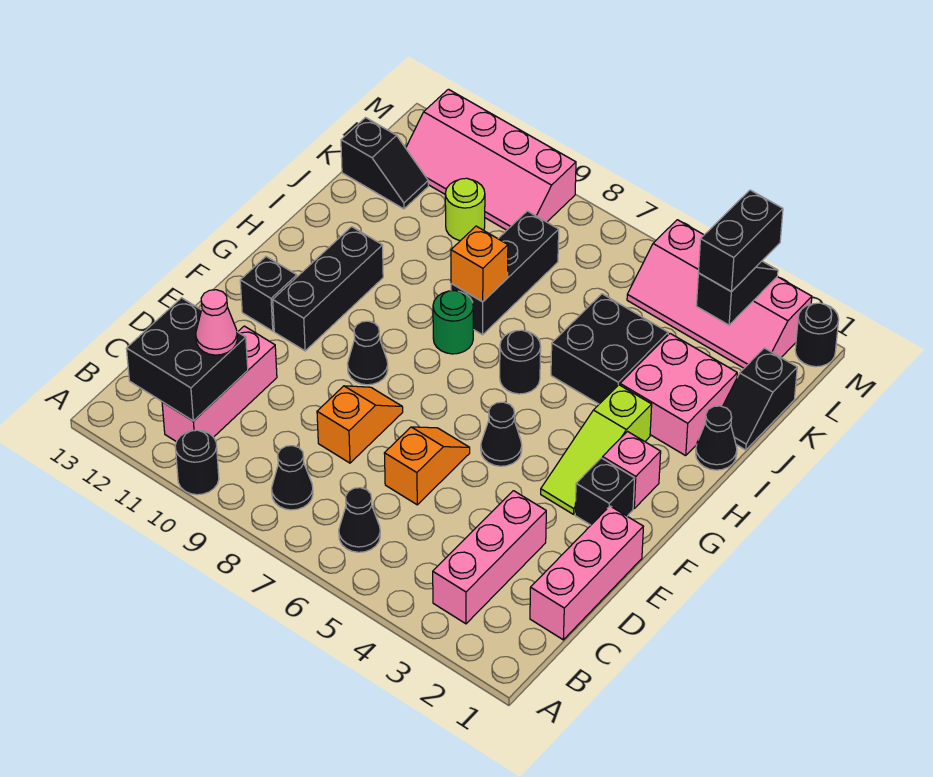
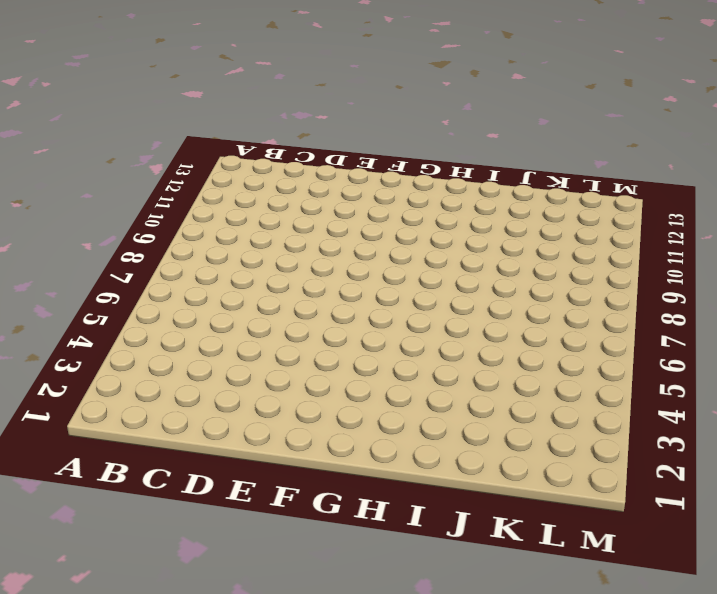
none -> black 1x1 round brick [175,430,219,495]
none -> pink 1x3 brick [433,491,546,624]
none -> black 1x1 cone [339,488,380,552]
none -> black 1x1 cone [272,446,313,510]

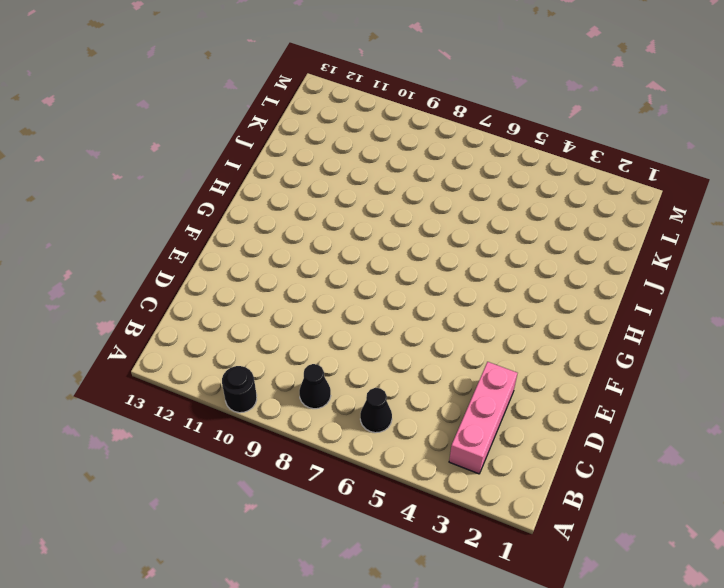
none -> pink 1x3 brick [162,326,277,442]
none -> pink 1x3 brick [530,506,643,640]
none -> orange 1x2 slope [384,427,470,505]
none -> orange 1x2 slope [317,386,403,463]

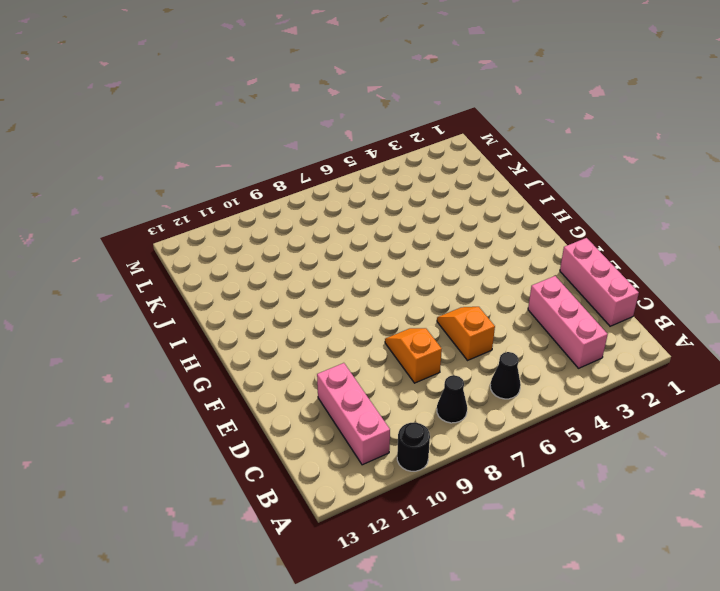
none -> black 1x1 brick [575,458,635,525]
none -> lime 1x3 slope [541,385,652,514]
none -> black 1x1 cone [481,402,522,466]
none -> black 1x1 cone [347,321,388,385]

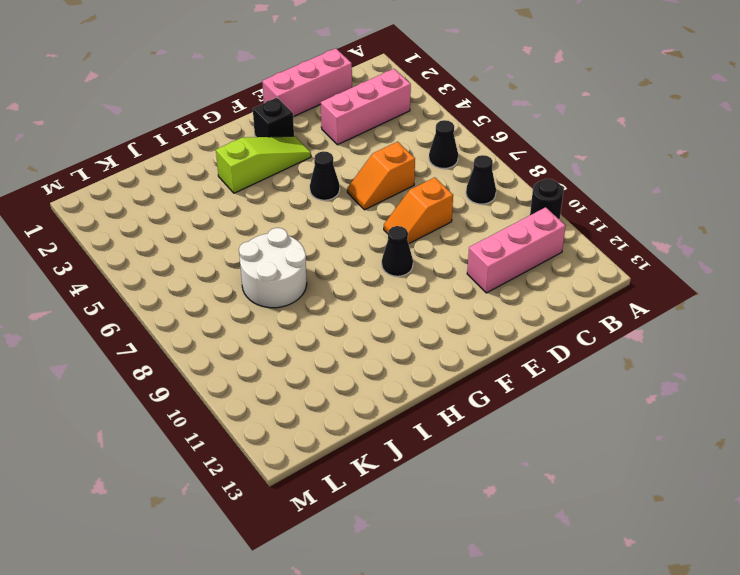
white 2x2 round brick [239,228,307,308] -> black 1x3 brick [451,211,559,335]
none -> black 1x3 brick [273,227,383,351]
none -> black 1x1 brick [240,257,297,331]
none -> pink 1x1 brick [602,432,661,508]
none -> black 1x1 round brick [500,330,541,394]

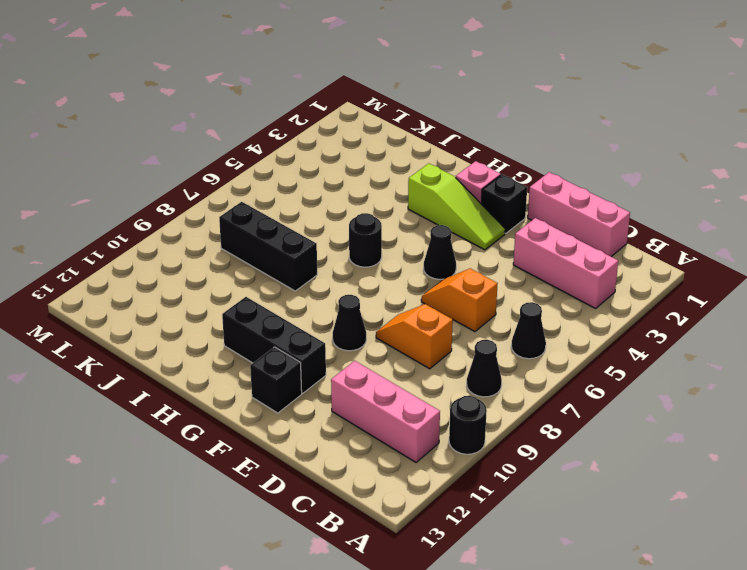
none -> green 1x1 round brick [433,291,473,354]
none -> black 1x1 cone [696,406,737,470]
none -> pink 2x2 brick [620,334,737,456]
none -> black 2x2 brick [551,294,668,404]

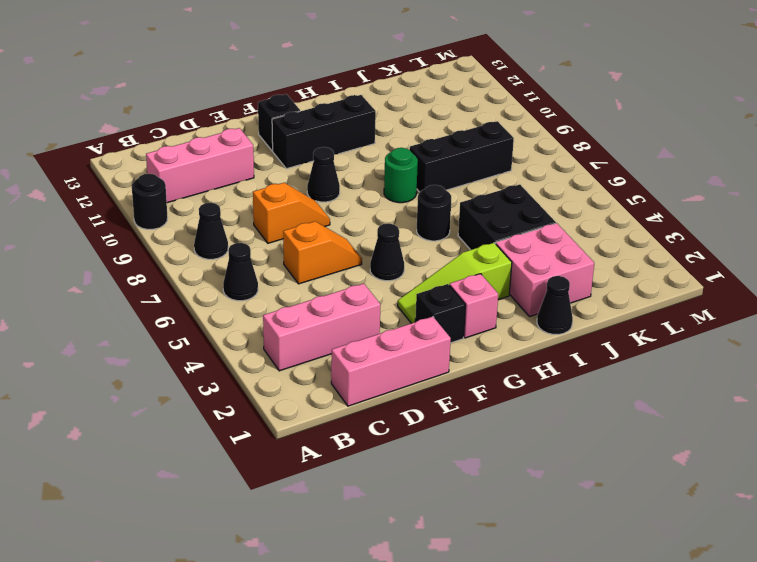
none -> black 1x2 slope [723,348,797,450]
none -> lime 1x1 round brick [445,178,485,240]
none -> black 1x2 slope [341,118,428,209]
none -> pink 2x4 slope [627,220,812,368]

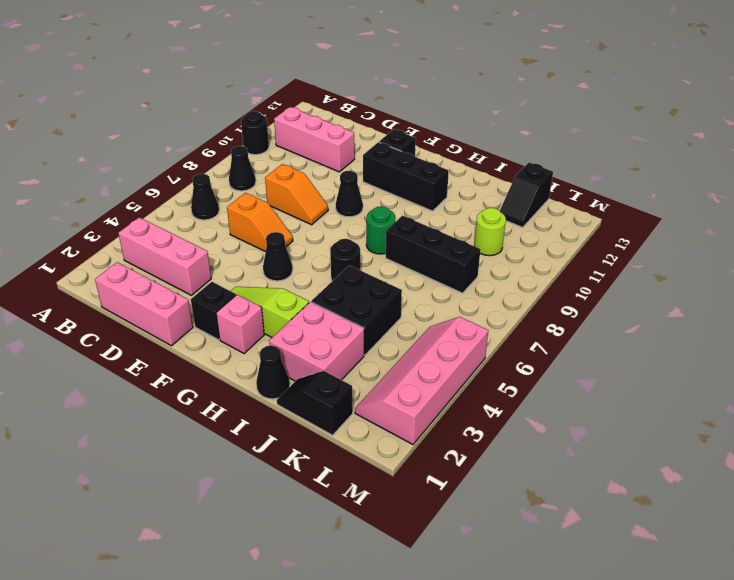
none -> pink 2x4 slope [406,89,576,230]
none -> black 1x1 round brick [795,303,839,367]
none -> black 2x2 brick [126,298,248,421]
none -> orange 1x1 brick [451,226,508,302]

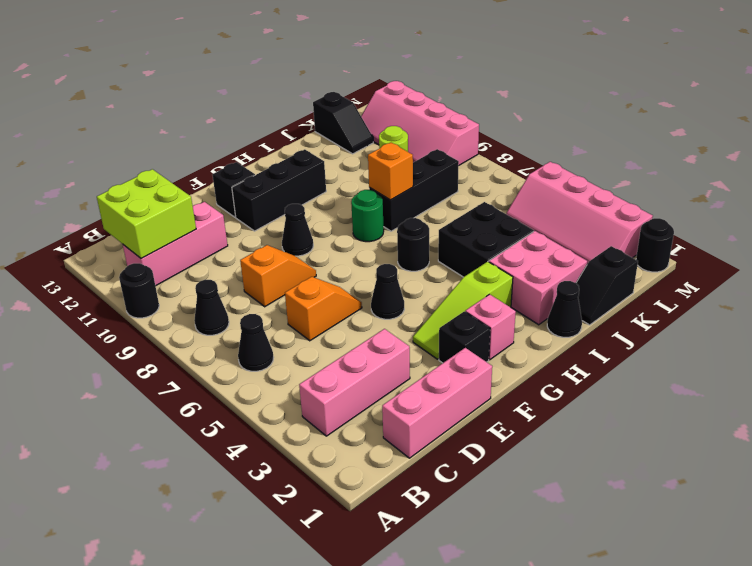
lime 2x2 brick [97,169,196,259] -> black 2x2 brick [126,298,248,421]
none -> black 1x2 slope [696,261,778,325]
none -> pink 1x1 cone [196,290,237,355]
none -> black 1x2 brick [698,190,783,292]

